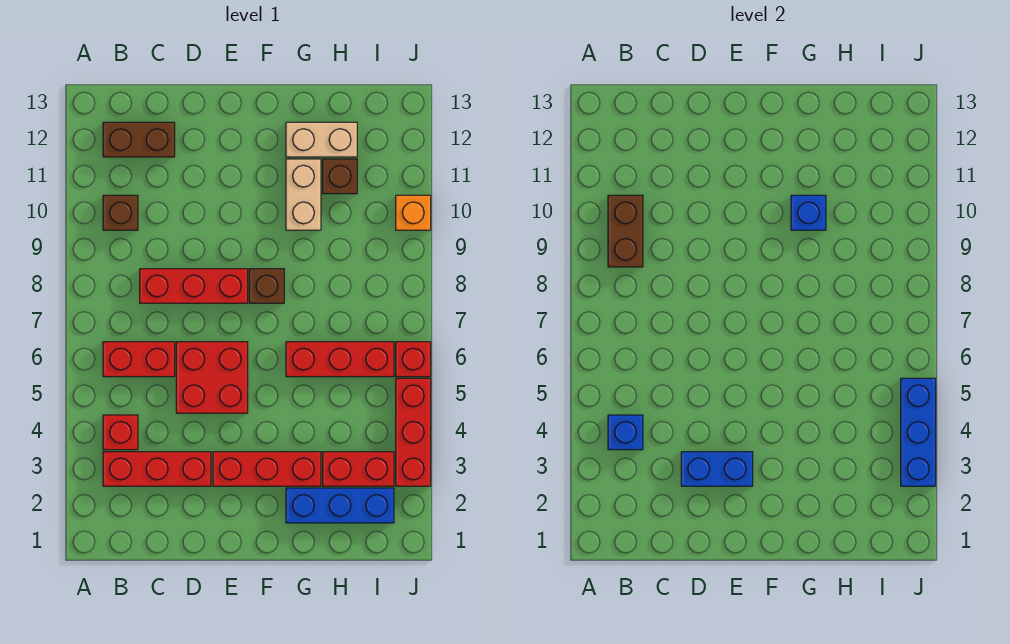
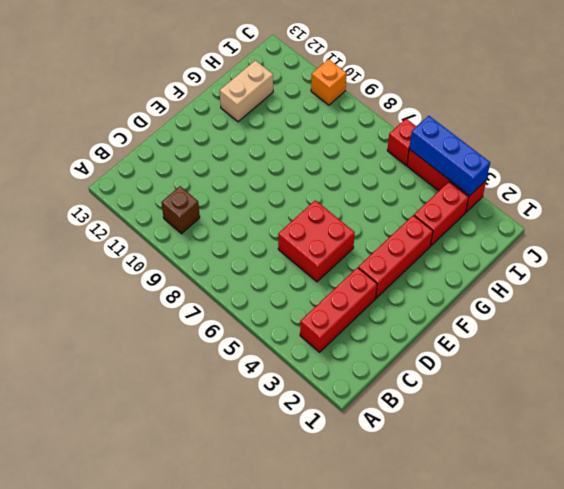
none -> red 1x1 brick [103,415,138,450]
none -> red 1x2 brick [103,342,175,377]
none -> brown 1x2 brick [103,122,175,157]

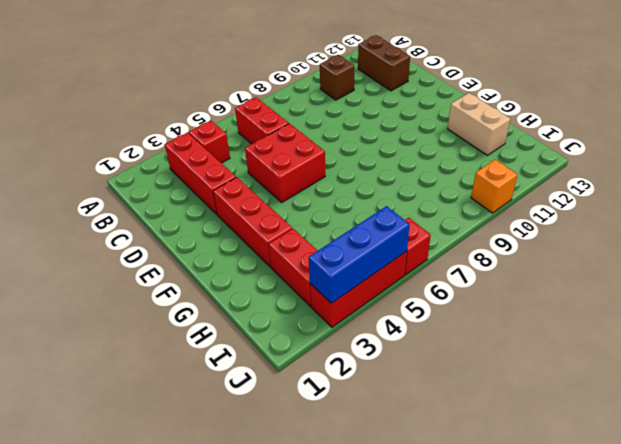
none -> red 1x3 brick [140,269,248,303]
none -> brown 1x1 brick [249,269,284,303]
none -> blue 1x3 brick [286,488,394,523]

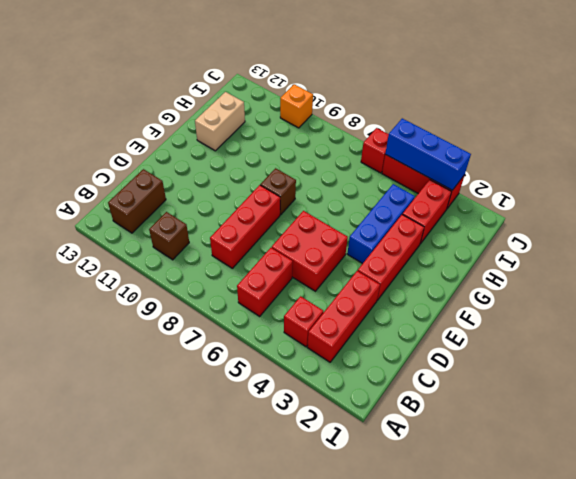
blue 1x3 brick [347,184,415,264] -> blue 1x3 brick moved to [286,488,394,523]
none -> red 1x3 brick [286,342,394,377]
none -> tan 1x2 brick [286,159,321,230]
none -> brown 1x1 brick [323,159,357,194]

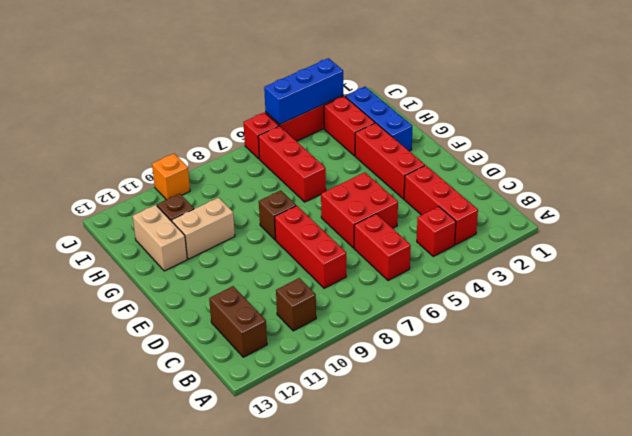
none -> blue 1x1 brick [608,415,643,450]
none -> brown 1x2 brick [608,195,643,267]
none -> blue 1x2 brick [681,452,753,486]

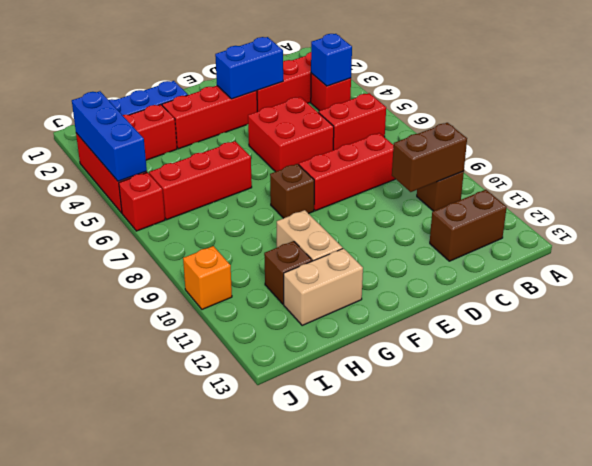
brown 1x2 brick [392,123,467,192] -> brown 1x2 brick turned to [608,195,643,267]
none -> blue 1x1 brick [791,195,826,230]

